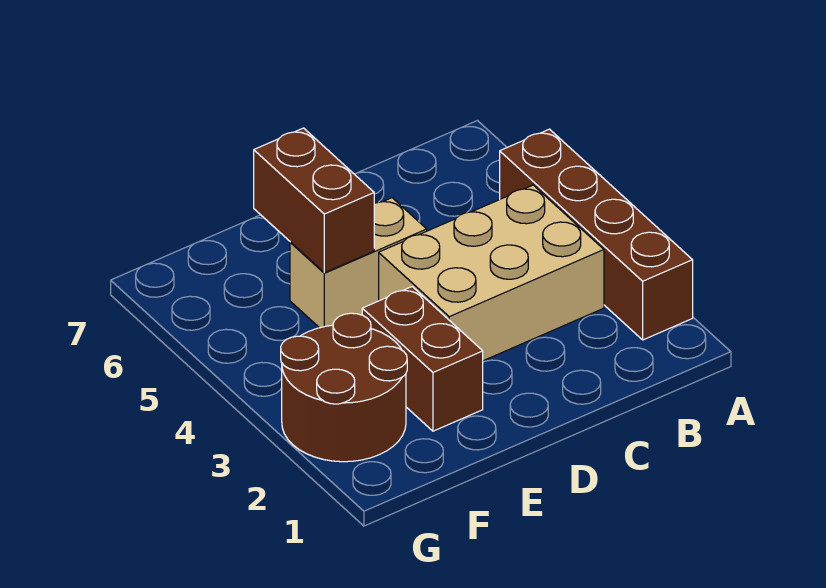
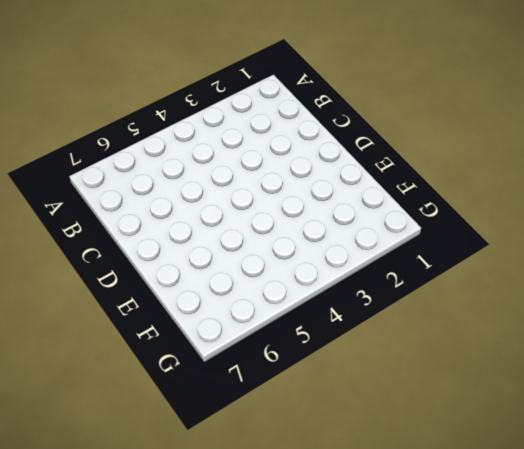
none -> brown 1x4 brick [500,129,693,340]
none -> tan 2x3 brick [379,185,604,361]

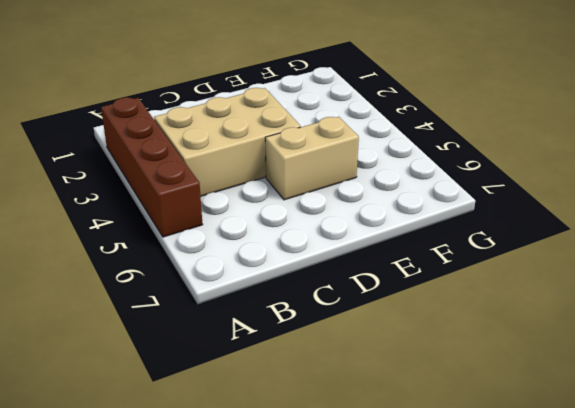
none -> brown 1x2 brick [362,287,483,431]
none -> brown 2x2 round brick [281,313,407,462]

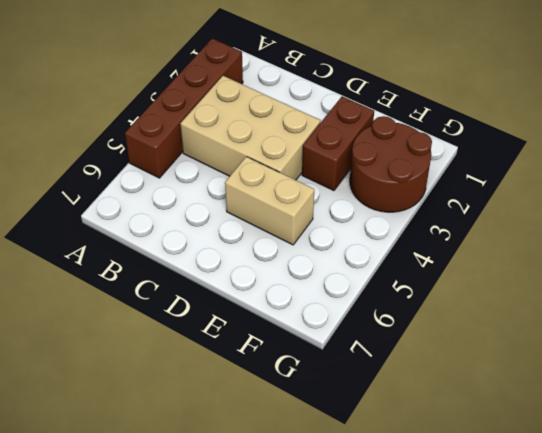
none -> brown 1x2 brick [254,128,374,273]

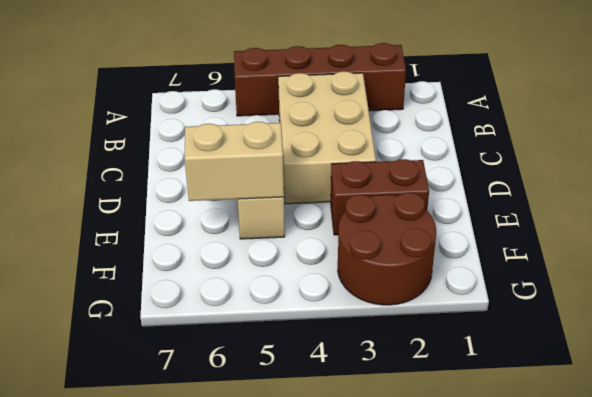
tan 1x2 brick [185,122,284,201] -> brown 1x2 brick [254,128,374,273]

